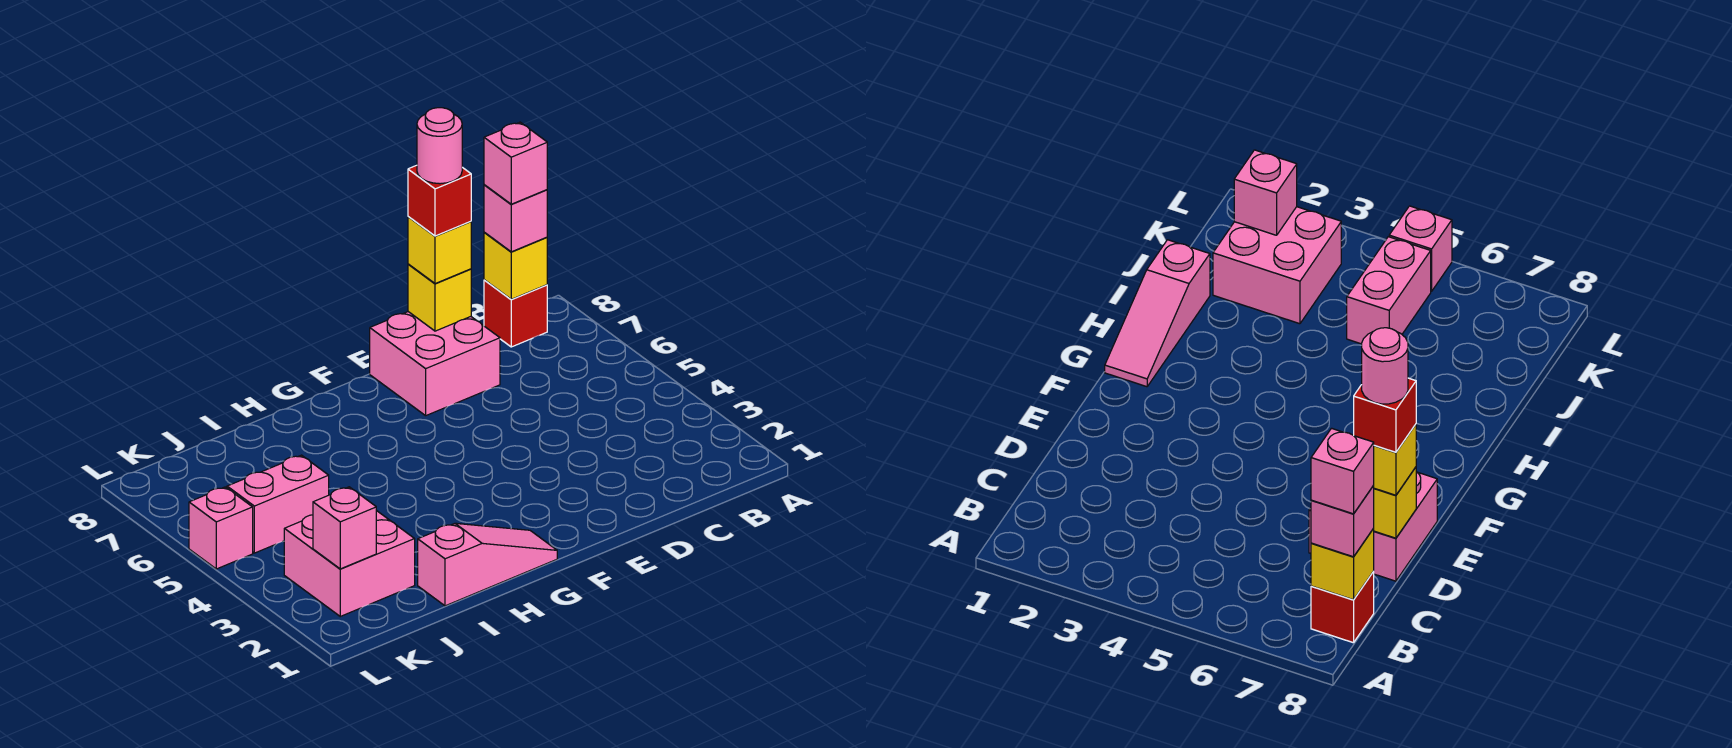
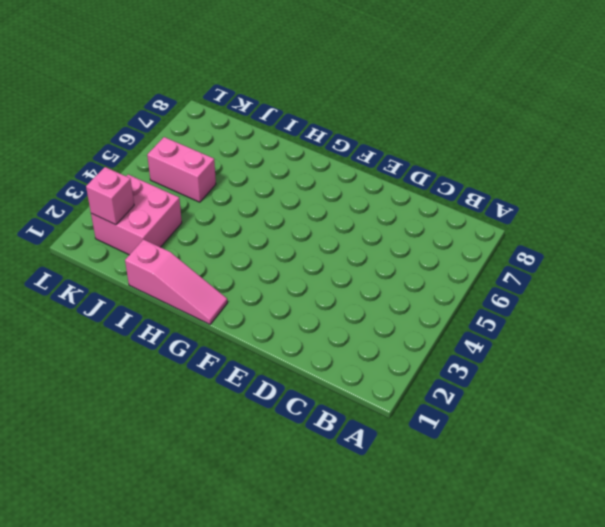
none -> red 1x1 brick [484,280,547,347]
none -> pink 2x2 brick [370,312,500,416]
none -> pink 1x1 brick [189,487,253,569]

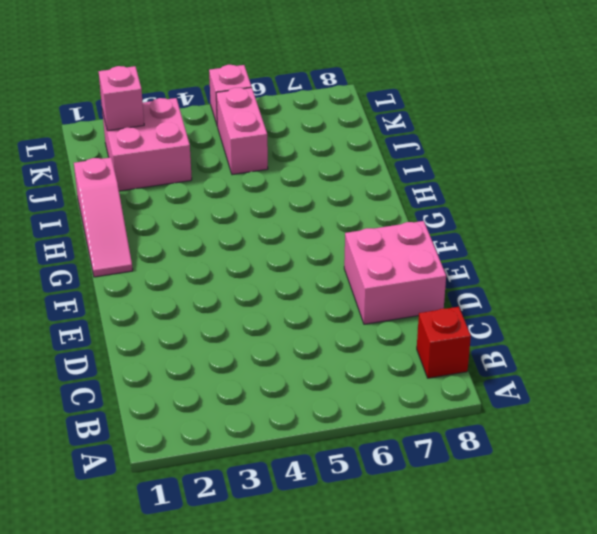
none -> yellow 1x1 brick [484,233,547,299]
none -> yellow 1x1 brick [408,264,471,331]
none -> pink 1x1 brick [484,185,547,252]

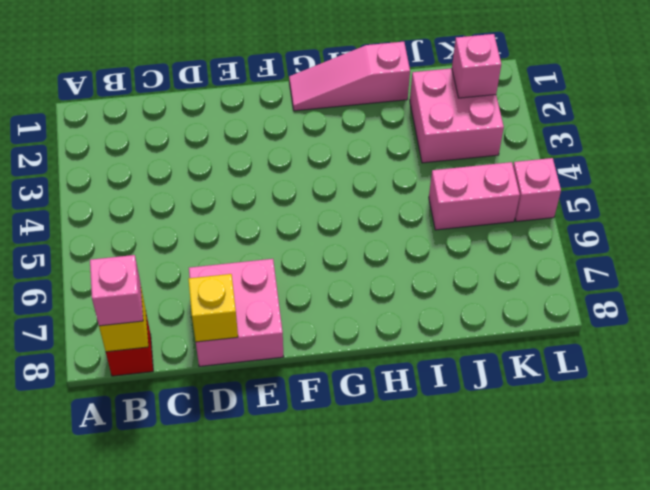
none -> yellow 1x1 brick [408,217,471,284]
none -> pink 1x1 brick [484,122,547,204]
none -> red 1x1 brick [408,165,471,236]

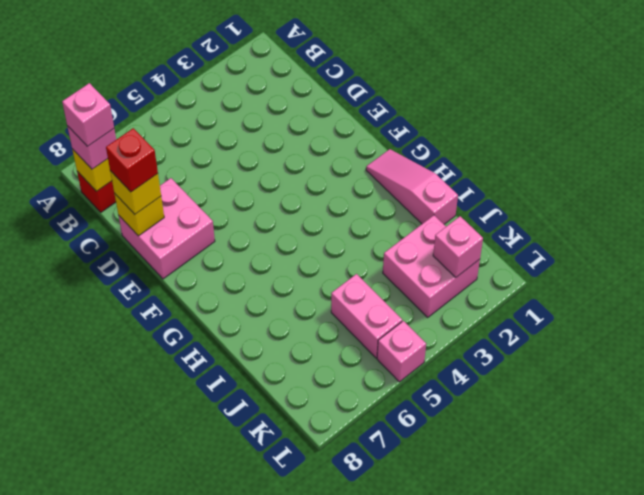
none -> pink 1x1 round brick [417,108,462,184]

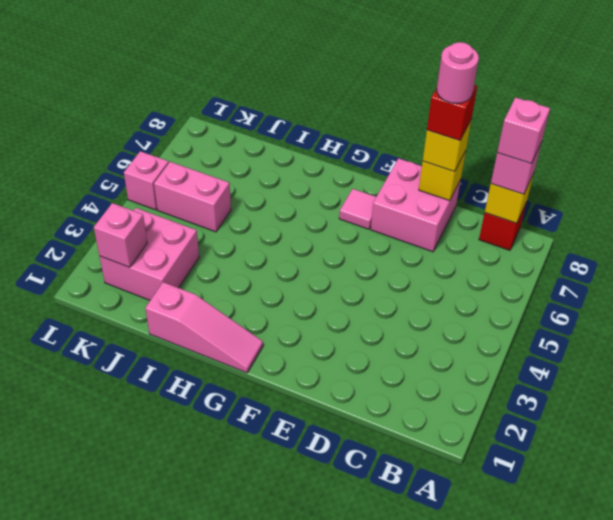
pink 1x1 tile [339,189,376,229] -> none

